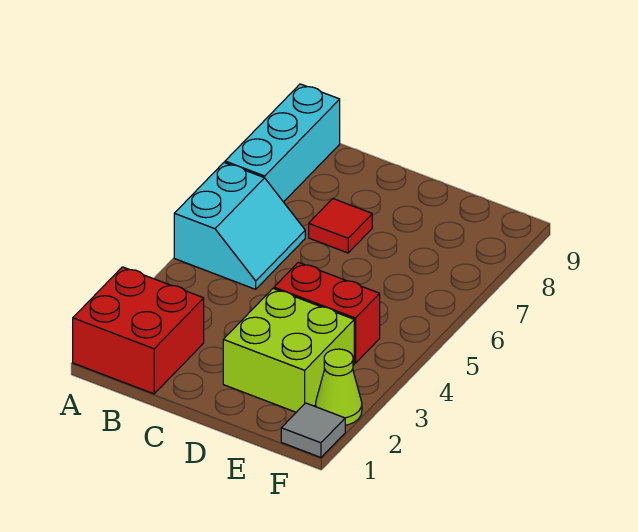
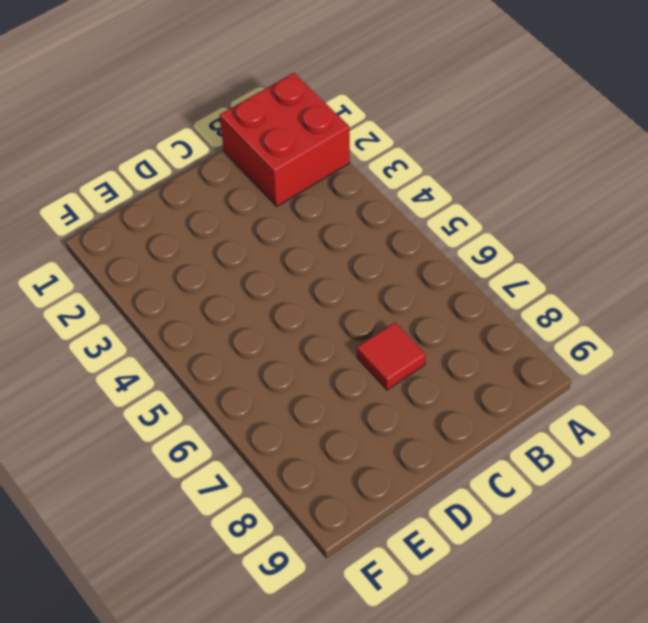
none -> cyan 2x2 slope [174,163,305,289]
none -> cyan 1x3 brick [225,84,340,202]

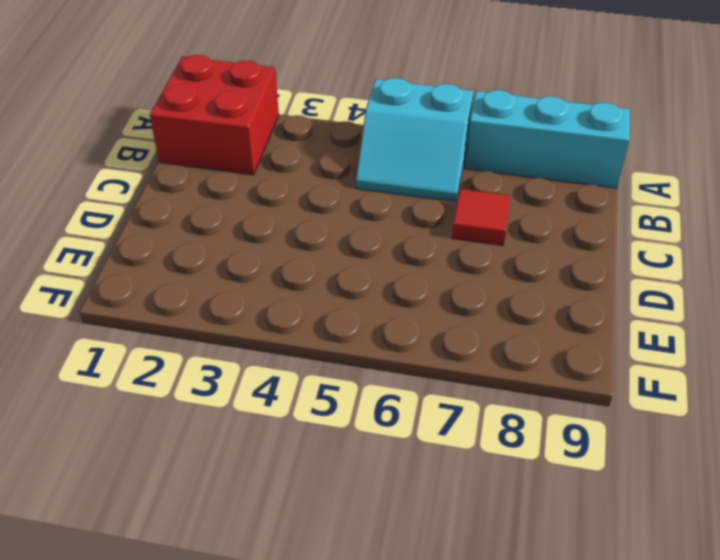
none -> lime 2x2 brick [223,289,354,412]
none -> red 1x2 brick [274,262,380,363]

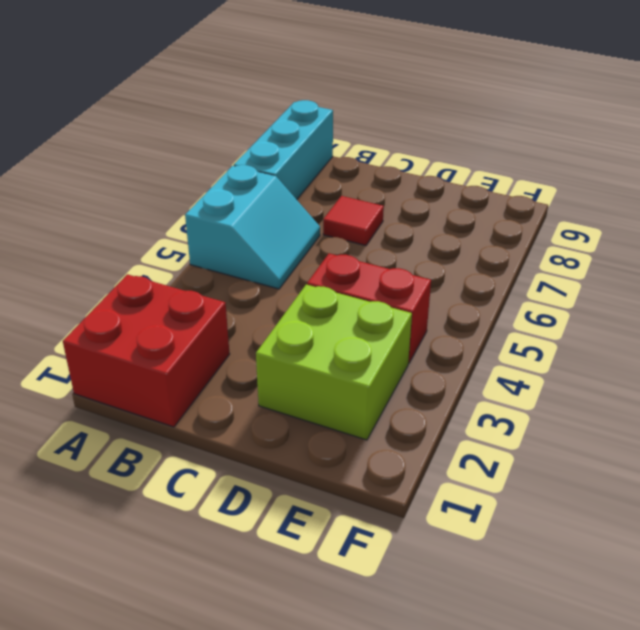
none -> grey 1x1 tile [281,403,345,457]
none -> lime 1x1 cone [316,349,362,425]

